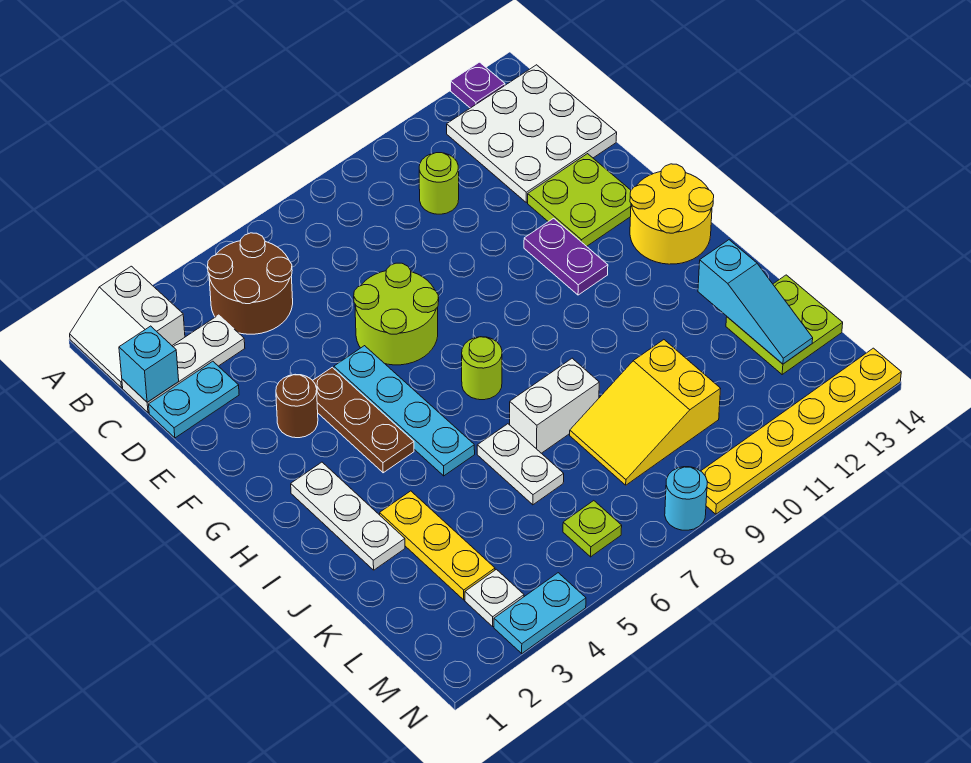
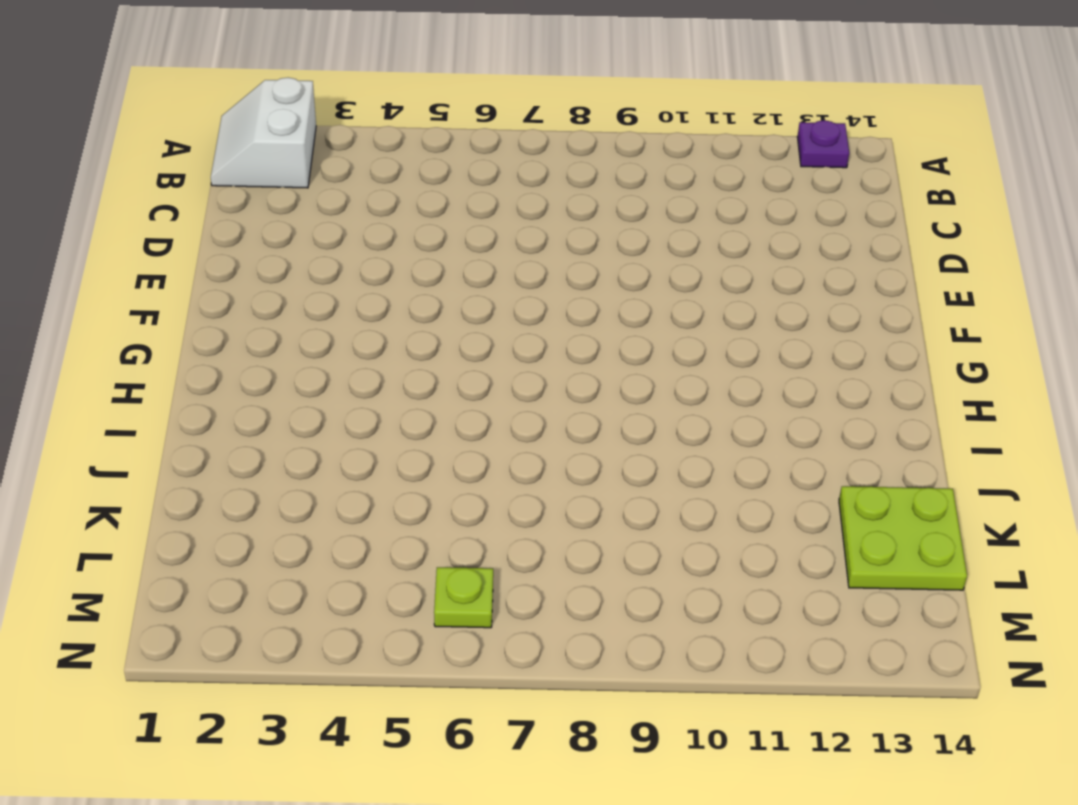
none -> brown 2x2 round brick [208,233,293,334]
none -> white 3x3 plate [447,65,617,202]
none -> white 1x3 plate [122,315,245,413]

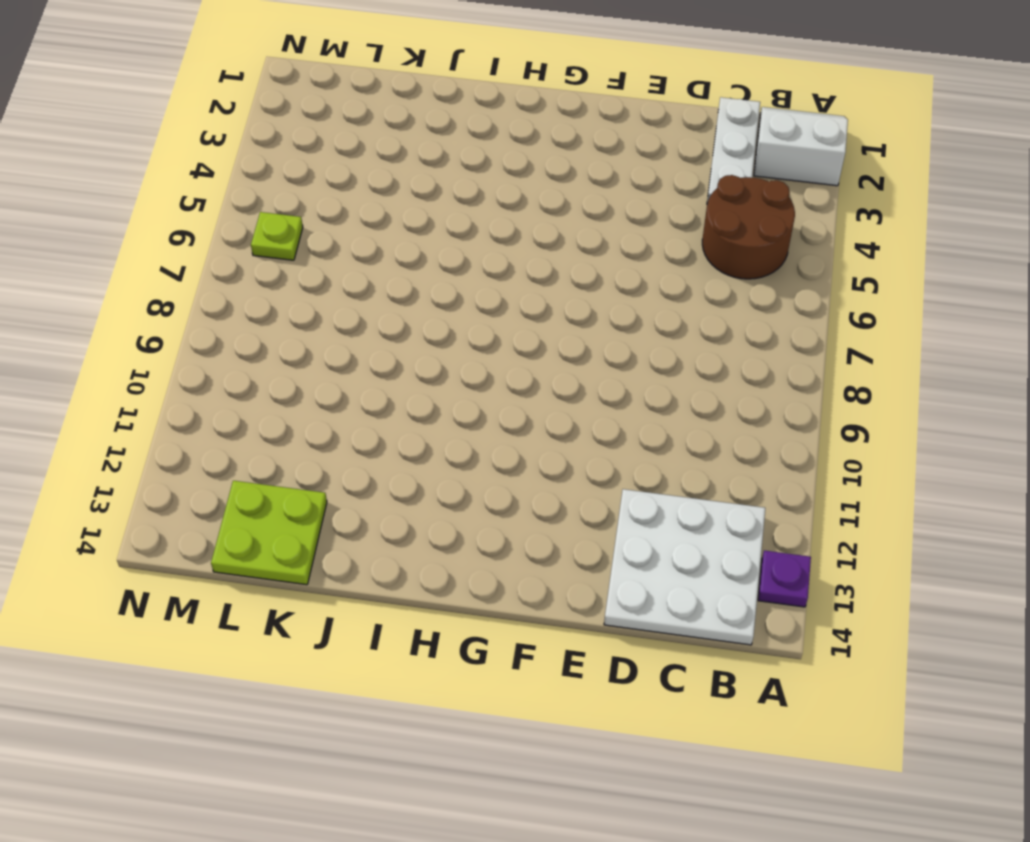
none -> lime 1x1 round brick [419,153,459,214]
none -> cyan 1x2 plate [149,361,239,438]
none -> lime 2x2 round brick [354,263,439,365]

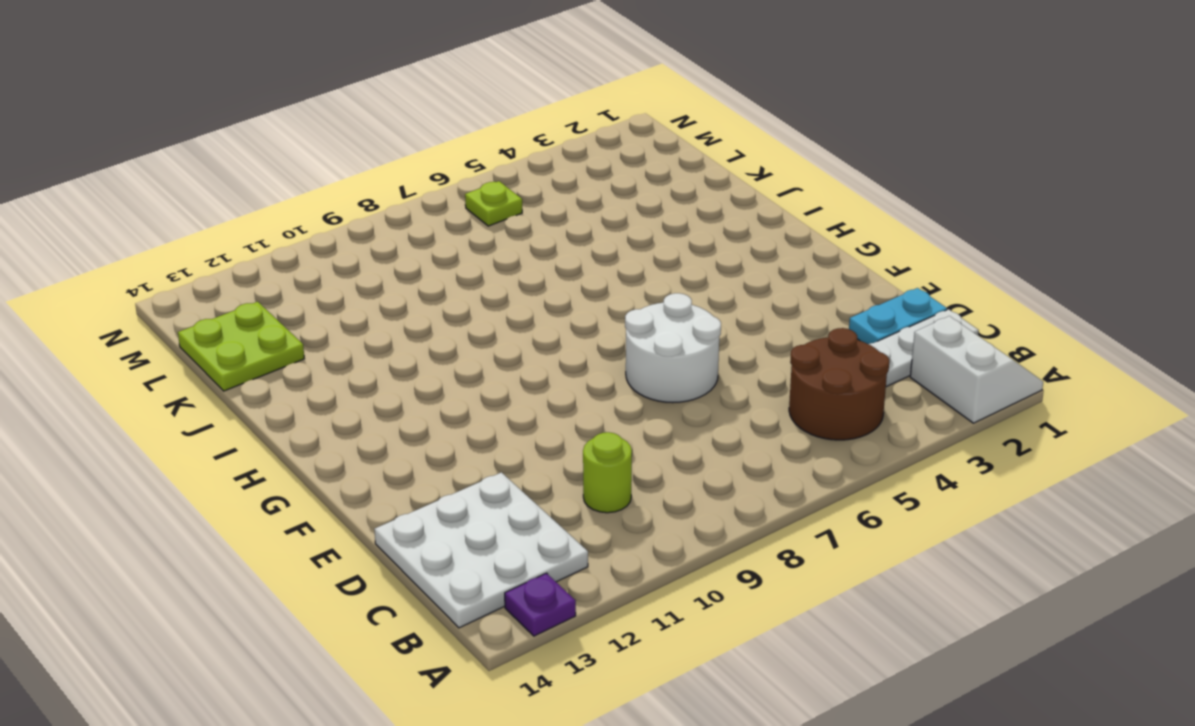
white 2x2 round brick [625,293,721,403] -> lime 2x2 round brick [354,263,439,365]
none -> lime 2x2 plate [528,154,631,246]
none -> brown 1x1 round brick [276,374,318,438]
none -> brown 1x3 plate [313,367,414,473]

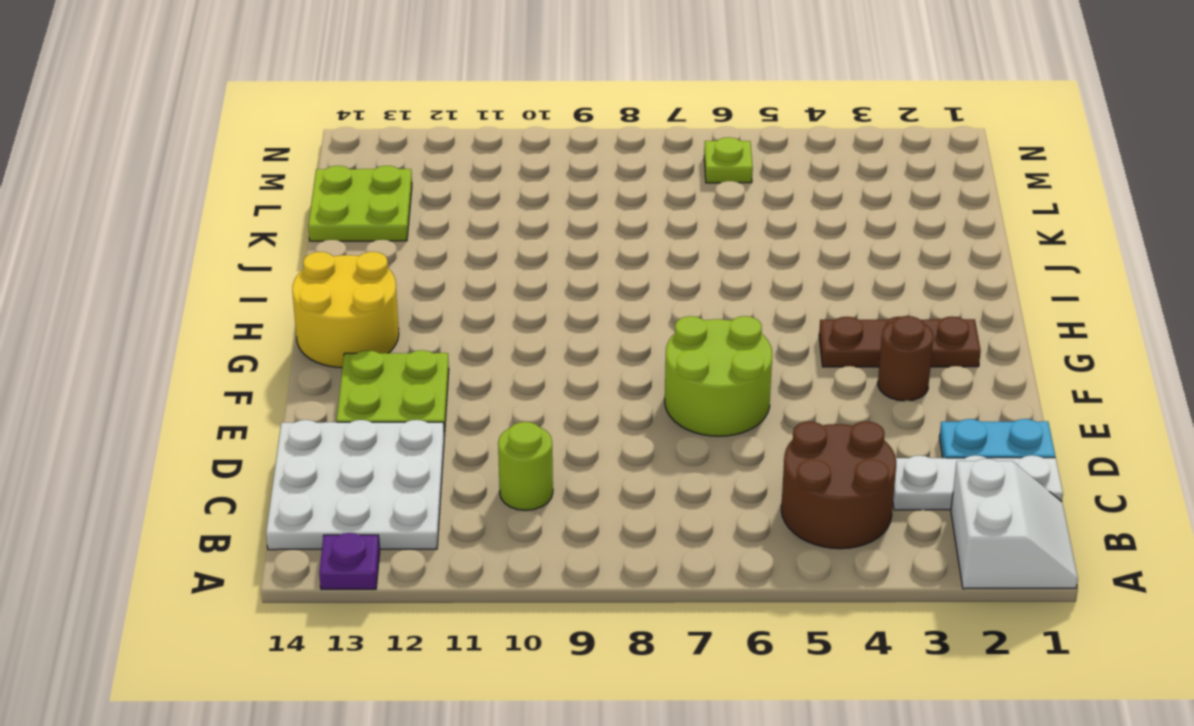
brown 1x3 plate [819,316,981,367] -> brown 1x3 plate turned to [313,367,414,473]
none -> cyan 1x4 plate [334,346,475,476]
none -> purple 1x2 plate [524,218,608,295]
none -> white 1x3 plate [291,462,405,570]

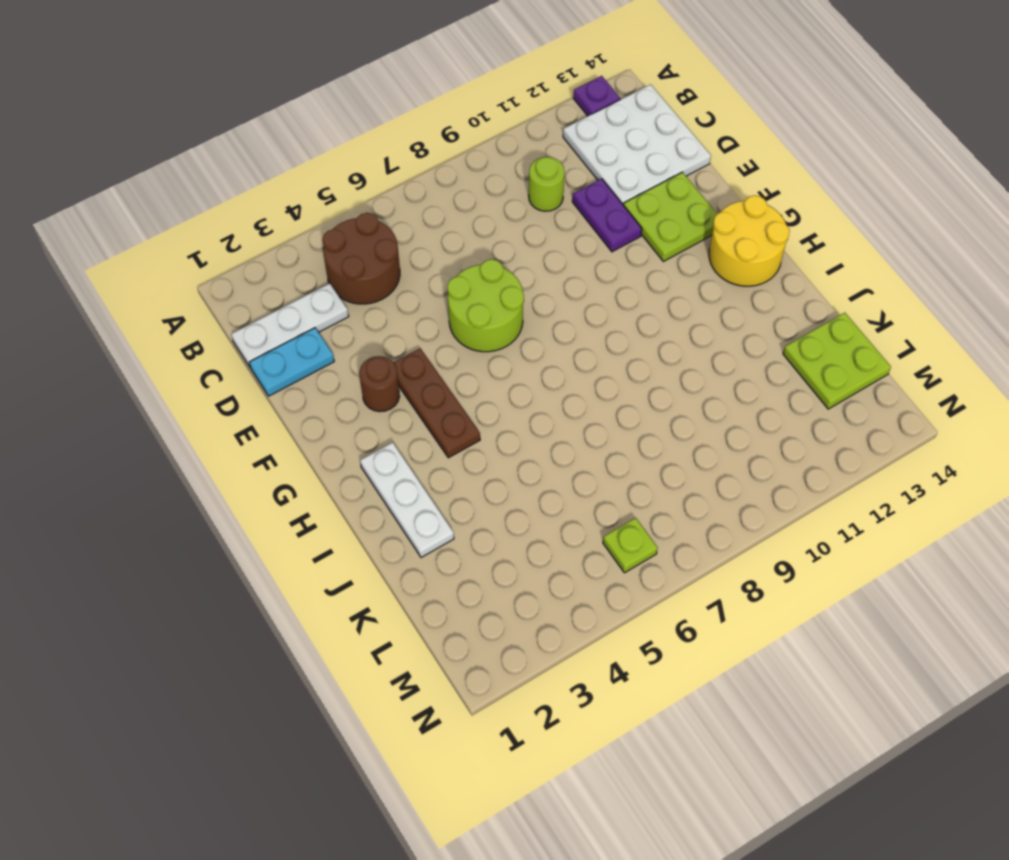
purple 1x2 plate [572,179,642,252] -> purple 1x2 plate moved to [524,218,608,295]
none -> white 2x2 slope [70,266,185,388]
none -> cyan 1x4 plate [334,346,475,476]
none -> lime 1x1 round brick [462,337,502,400]

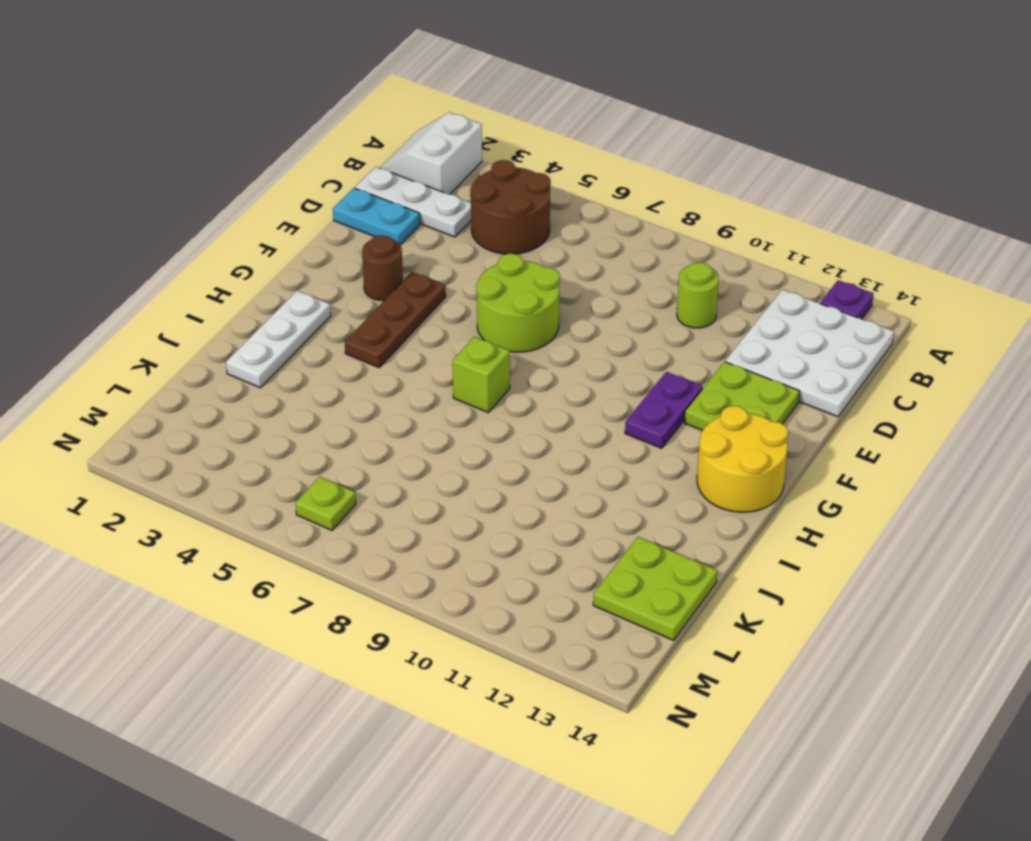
lime 1x1 brick [453,337,510,412] -> lime 1x1 round brick [462,337,502,400]
none -> cyan 1x4 plate [334,346,475,476]
none -> yellow 1x3 plate [380,491,495,600]
none -> white 1x2 plate [477,424,564,505]

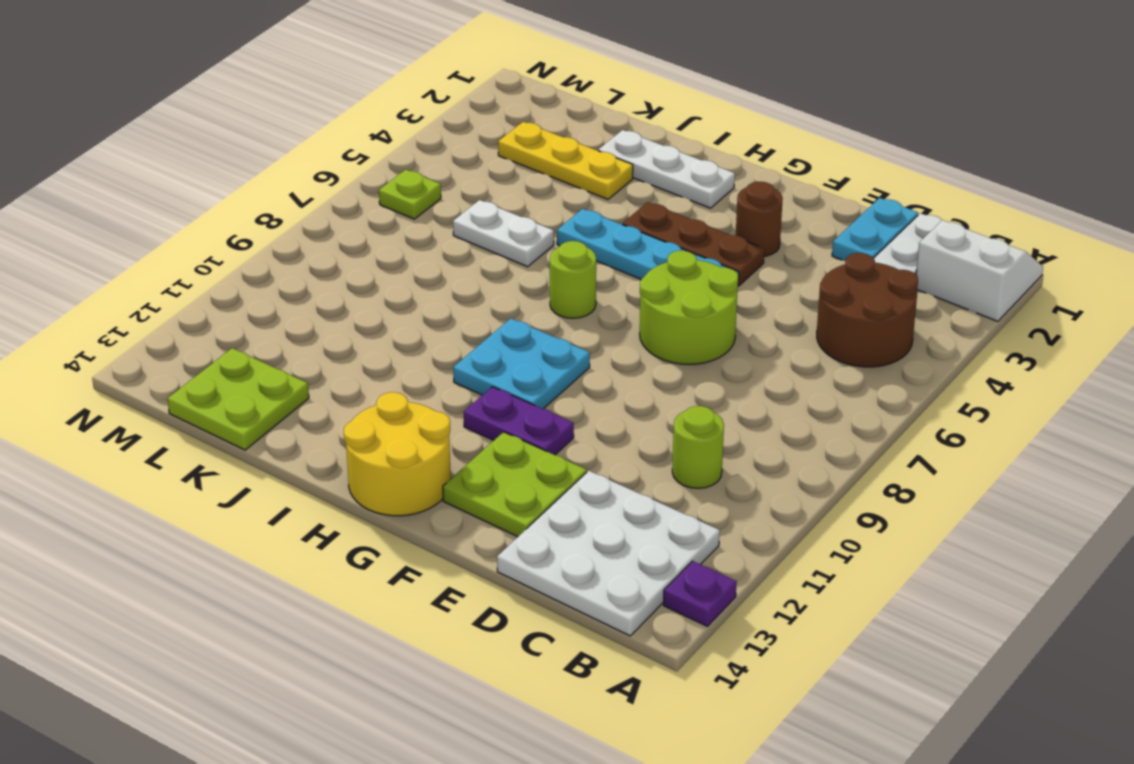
cyan 2x2 plate [453,318,590,409] -> none
none -> white 1x2 brick [510,358,599,453]
none -> yellow 2x3 slope [570,340,720,485]
none -> white 1x1 plate [465,569,524,626]

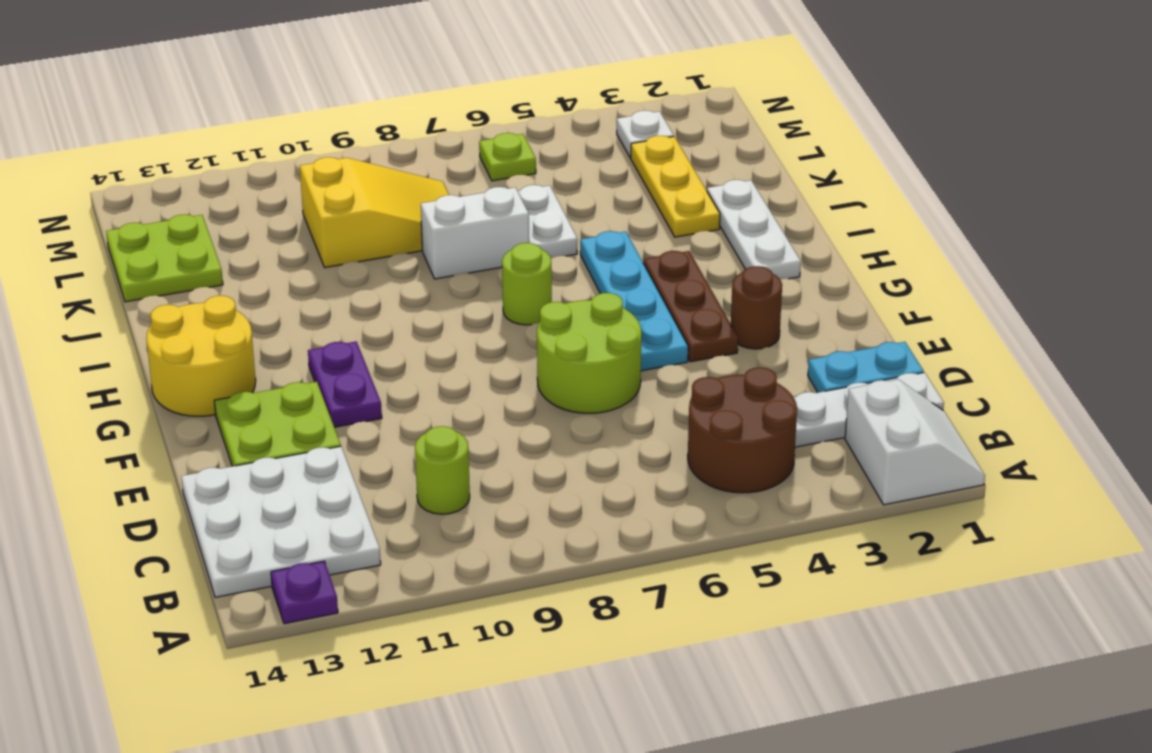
none -> cyan 1x2 plate [494,573,586,653]
none -> cyan 1x1 round brick [665,467,707,530]
none -> yellow 1x6 plate [701,348,901,514]

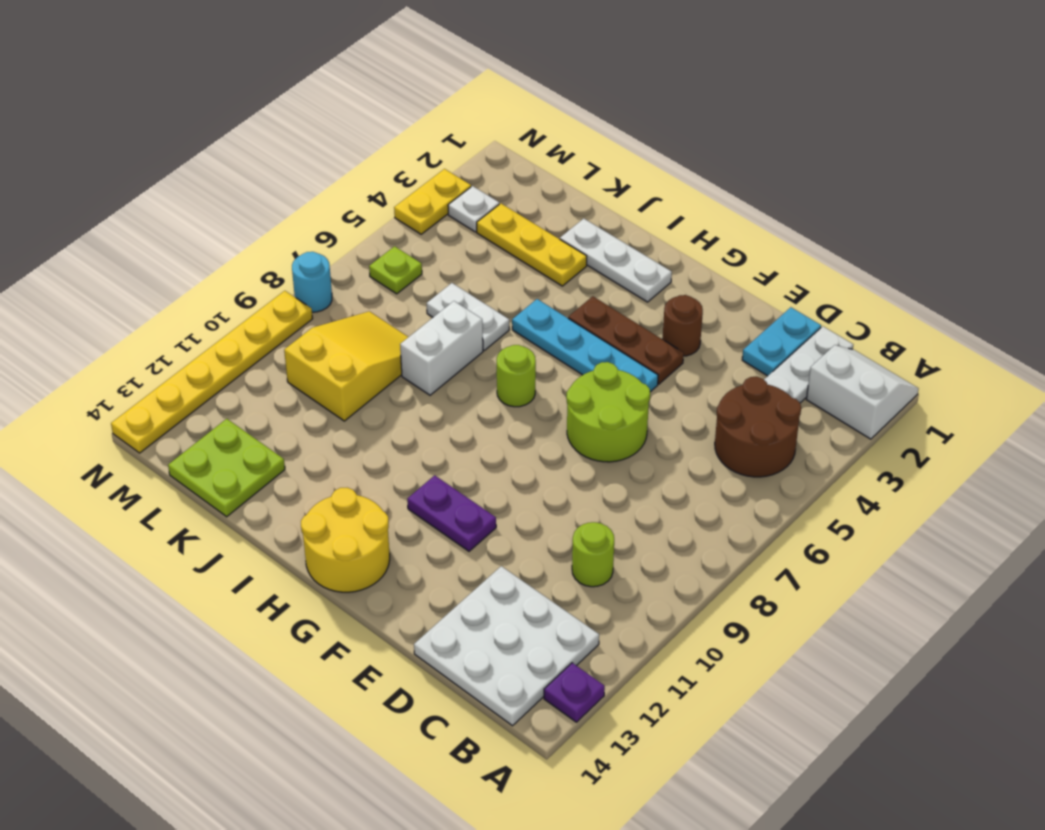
yellow 1x2 plate [394,169,471,234] -> cyan 1x2 plate [494,573,586,653]
none -> lime 2x2 plate [528,154,631,246]
none -> cyan 1x1 brick [119,326,179,402]
none -> cyan 1x3 slope [698,240,813,364]

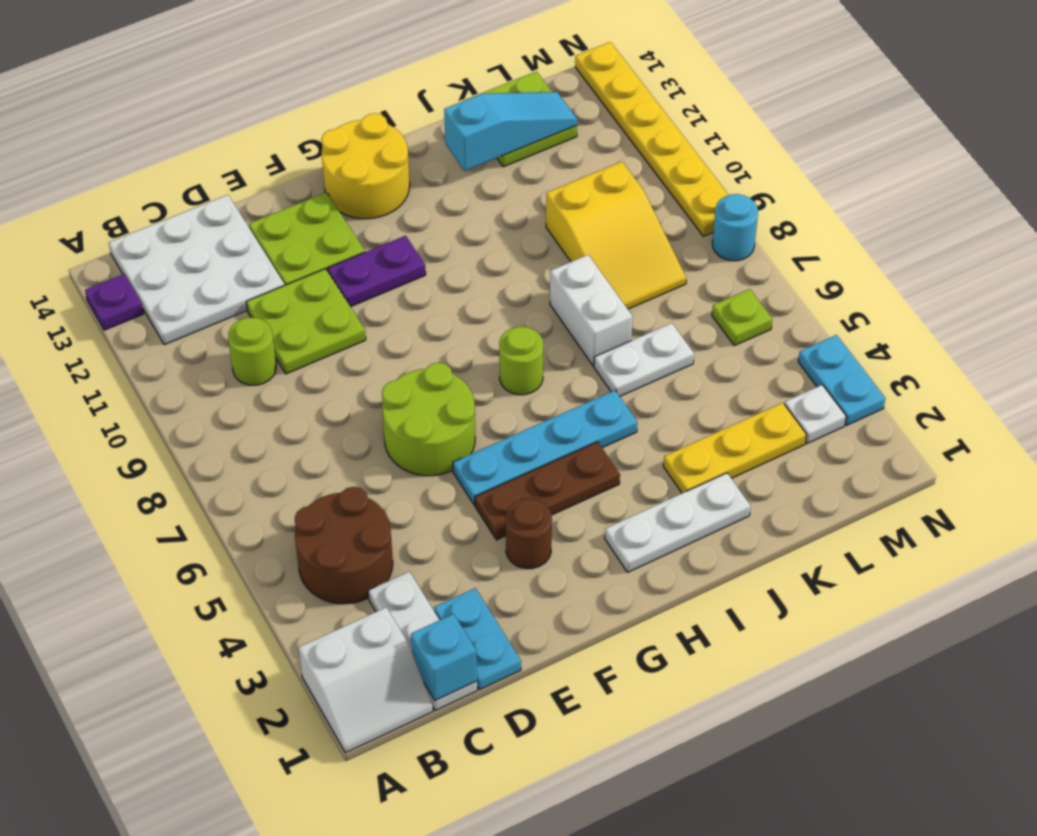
lime 2x2 plate [246,269,366,374] -> none

